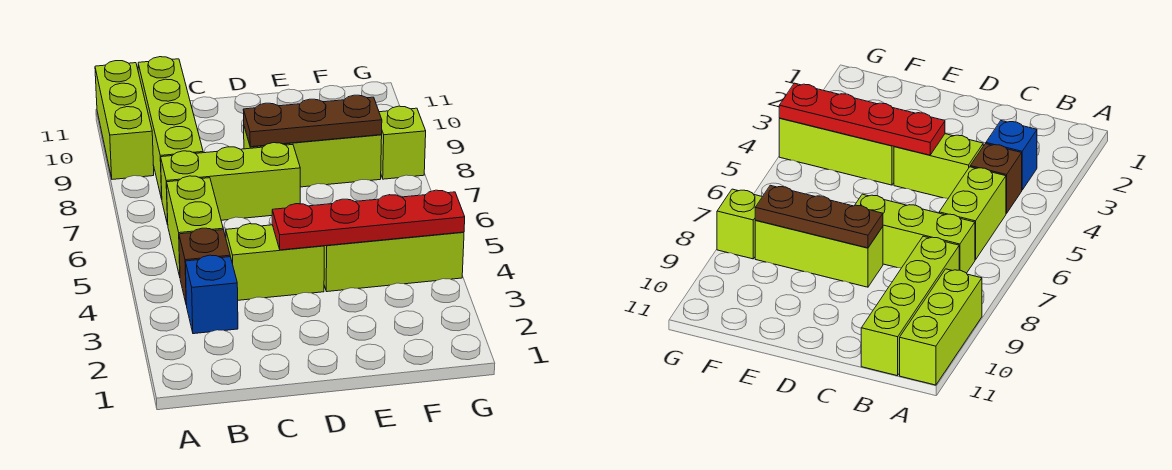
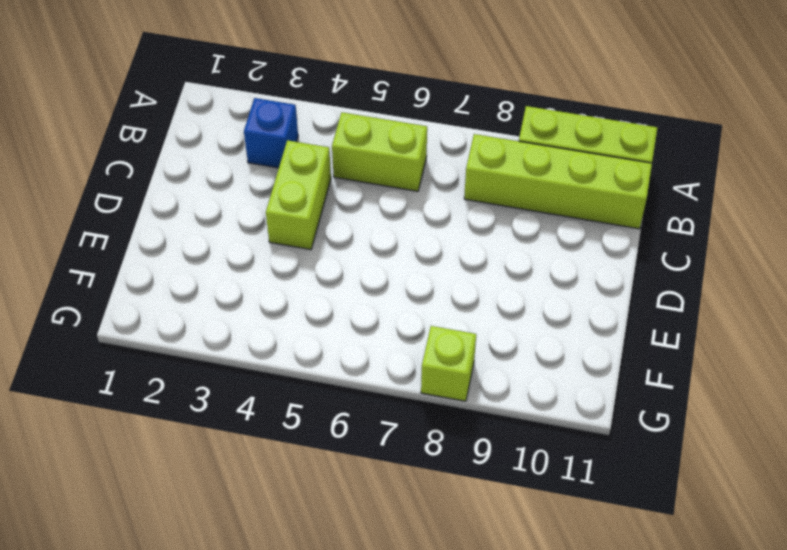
none -> brown 1x1 brick [179,228,230,305]
none -> lime 1x3 brick [161,143,300,225]
none -> lime 1x3 brick [244,127,382,187]

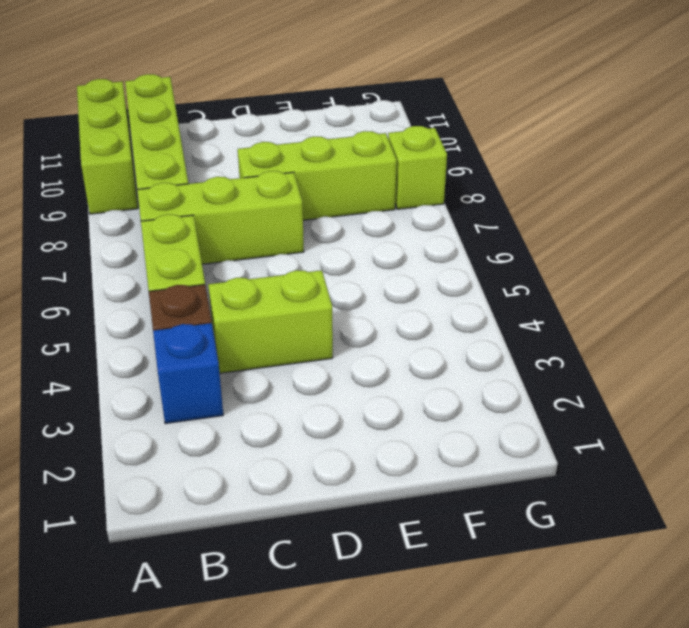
none -> lime 1x3 brick [324,232,464,292]
none -> red 1x4 plate [272,190,465,250]
none -> brown 1x3 plate [243,95,382,147]

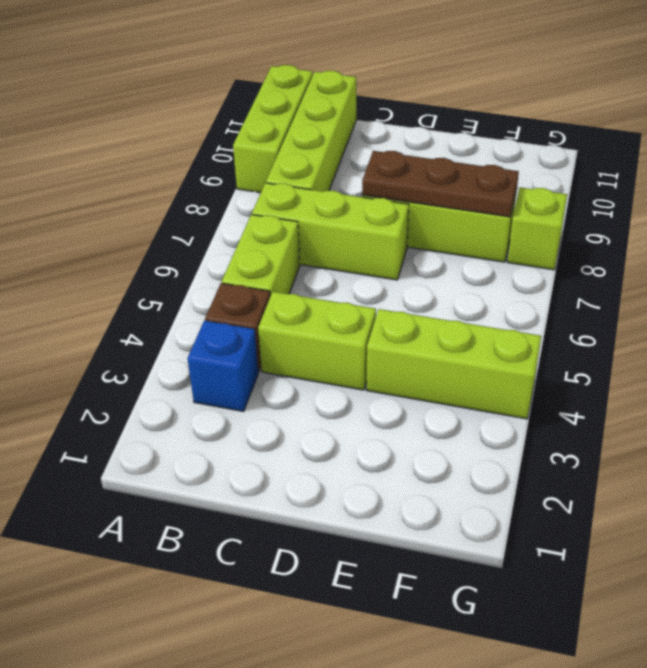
none -> red 1x4 plate [272,190,465,250]

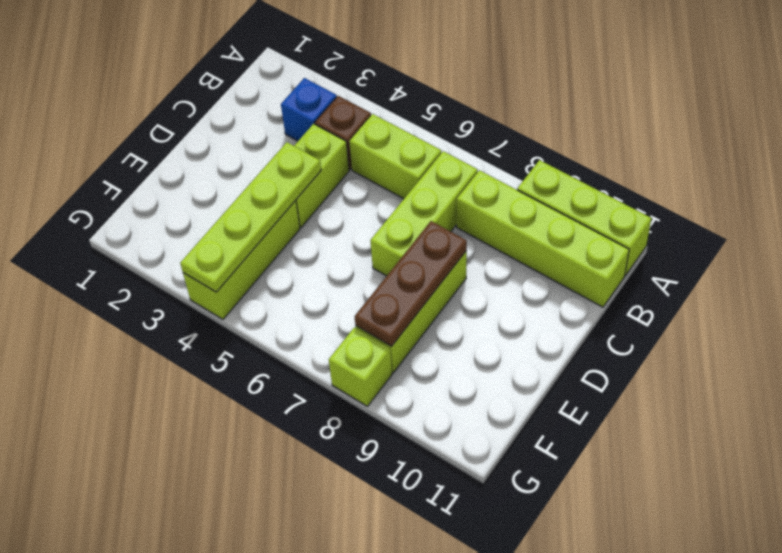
lime 1x4 plate [180,142,321,292] -> red 1x4 plate [272,190,465,250]

